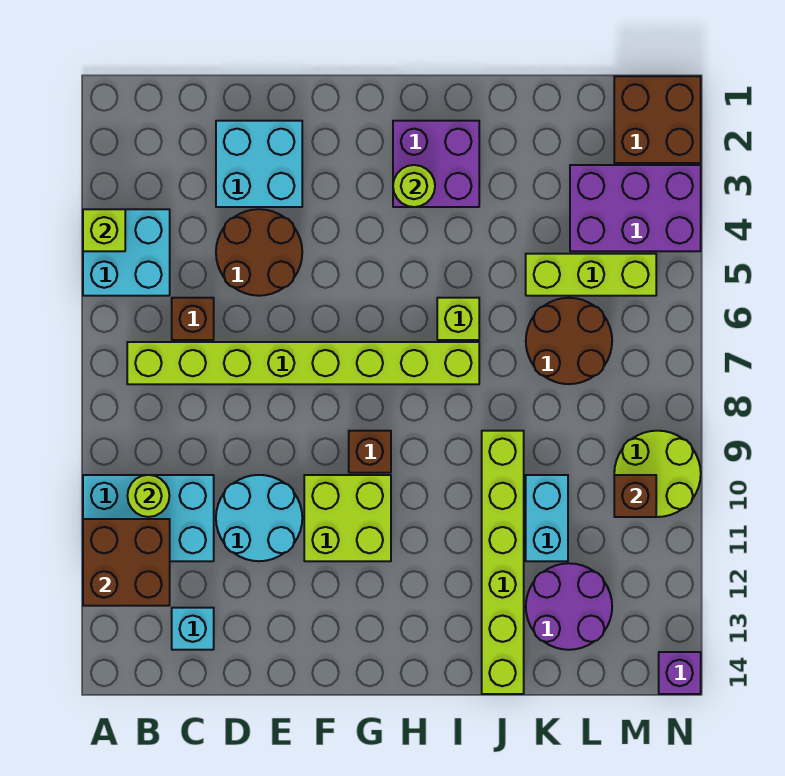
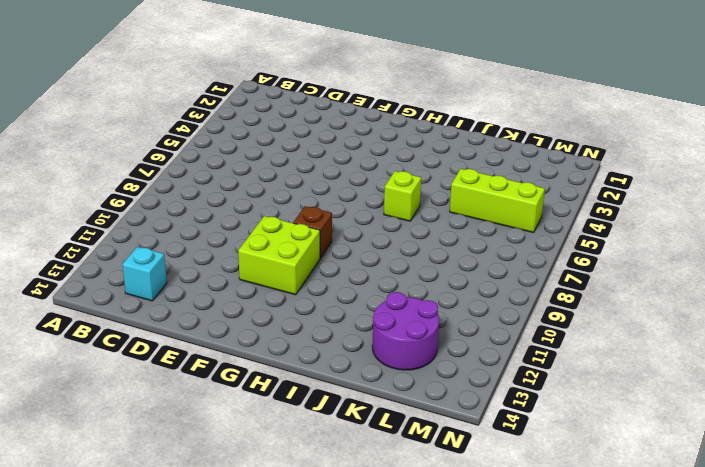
none -> cyan 2x2 brick [83,209,170,296]
none -> cyan 2x3 brick [83,475,214,561]
none -> lime 1x8 brick [127,342,479,384]

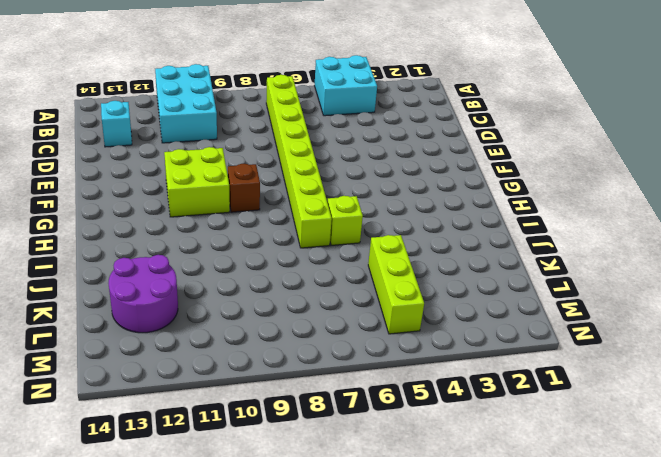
none -> brown 1x1 brick [172,298,214,340]
none -> cyan 2x2 brick [216,121,302,207]
none -> brown 2x2 round brick [216,209,302,296]

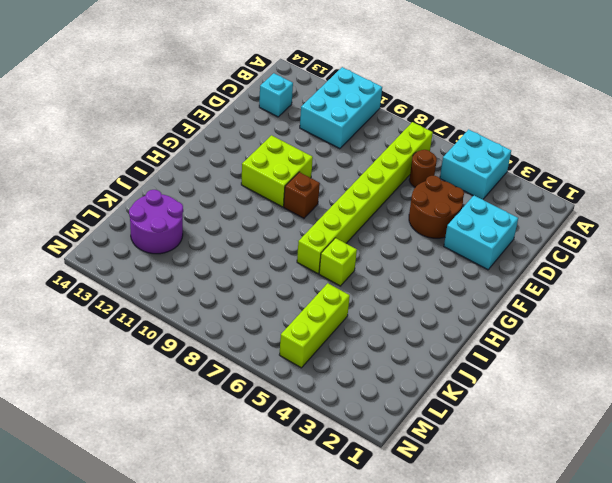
brown 1x1 round brick [409,150,437,187] -> brown 1x1 brick [172,298,214,340]
none -> cyan 2x2 round brick [216,475,302,561]
none -> purple 2x2 brick [393,121,479,207]
none -> lime 1x6 brick [482,431,524,694]

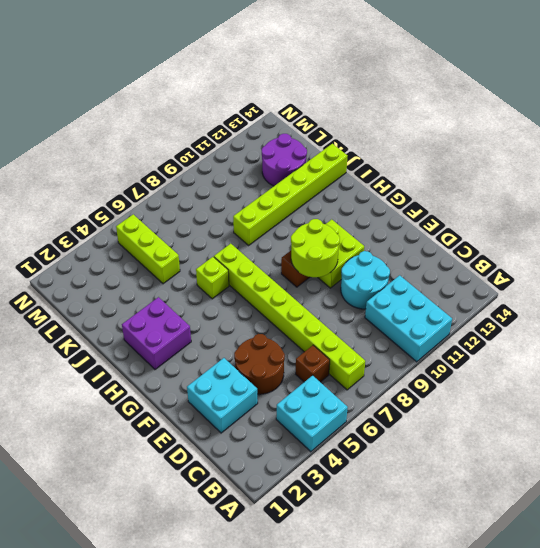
lime 2x2 round brick [291,219,340,277] -> lime 2x2 round brick moved to [614,431,701,517]
none -> cyan 1x1 brick [172,608,214,650]
none -> brown 2x2 round brick [526,298,612,384]
none -> cyan 1x2 brick [526,475,568,561]

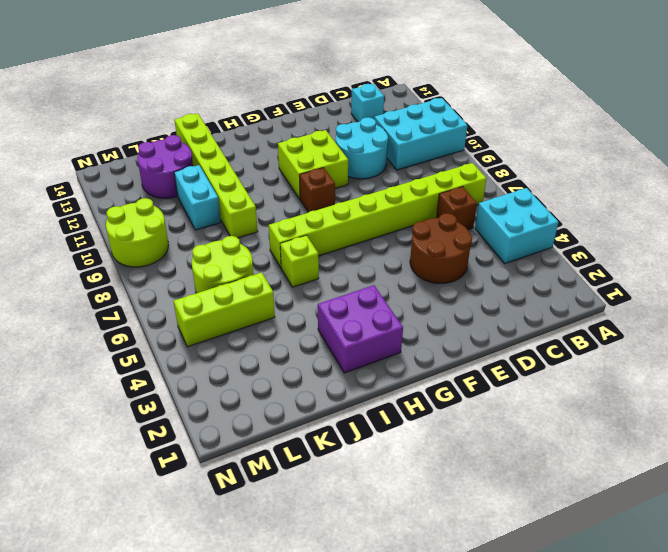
lime 2x2 round brick [192,236,254,293] -> brown 2x2 round brick [526,298,612,384]
none -> cyan 2x2 brick [216,121,302,207]
none -> purple 2x3 brick [570,165,701,251]
none -> brown 2x2 brick [614,76,701,163]

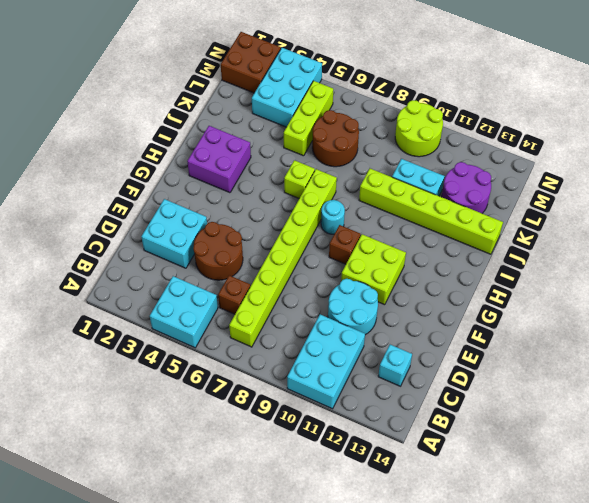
cyan 1x1 round brick [321,200,345,234] -> none
cyan 2x3 brick [252,48,322,127] -> purple 2x3 brick [570,165,701,251]
none -> purple 1x1 brick [659,652,701,694]
none -> lime 1x1 brick [83,209,125,251]
none -> brown 2x2 brick [83,519,170,606]

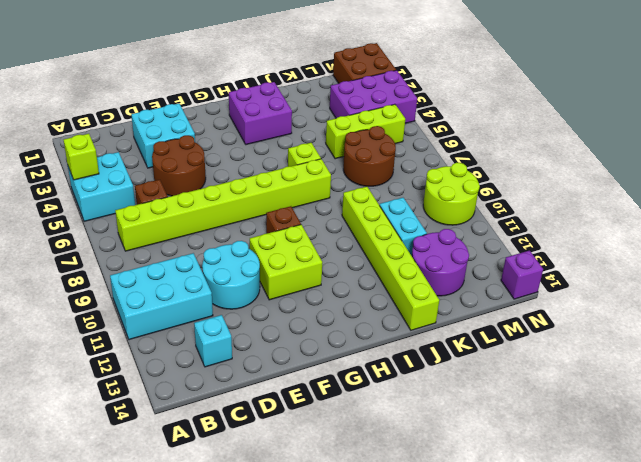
none -> brown 2x2 brick [83,519,170,606]
none -> lime 1x1 round brick [127,475,169,517]
none -> lime 1x1 round brick [393,165,435,207]

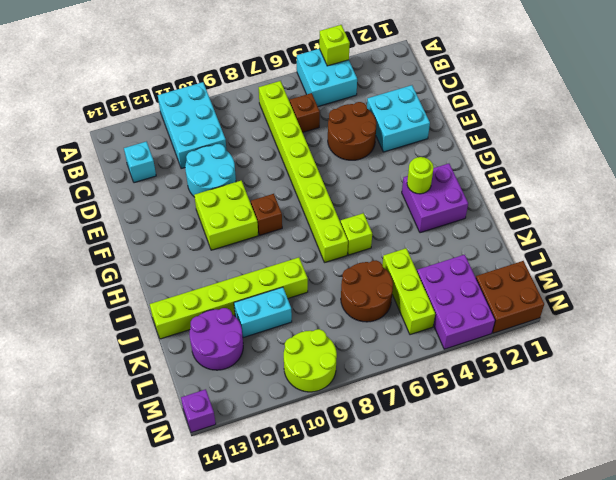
none -> brown 2x2 brick [83,519,170,606]
none -> lime 1x1 round brick [127,475,169,517]
none -> brown 1x1 brick [614,475,656,517]

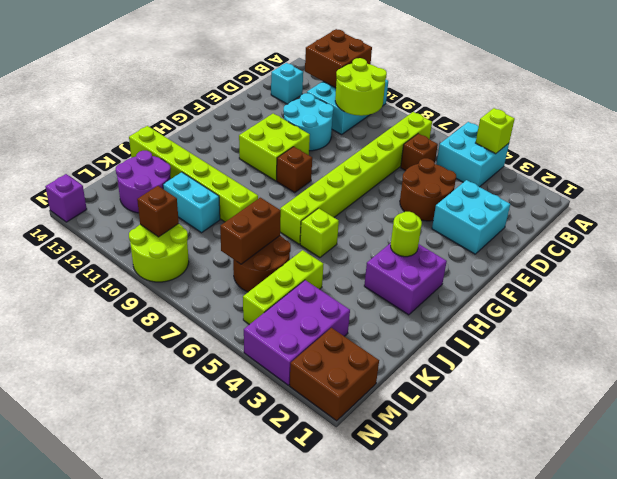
lime 2x2 round brick [335,58,387,116] -> lime 1x1 round brick [127,475,169,517]
brown 1x2 brick [220,198,281,264] -> none

